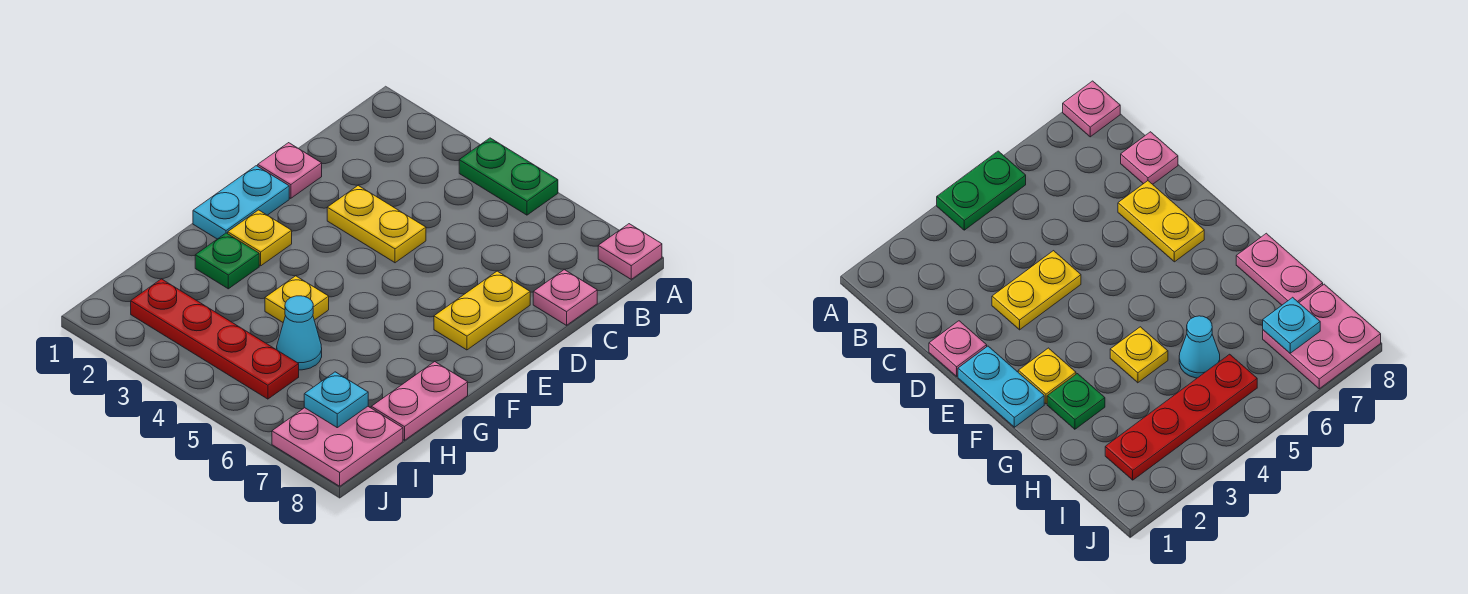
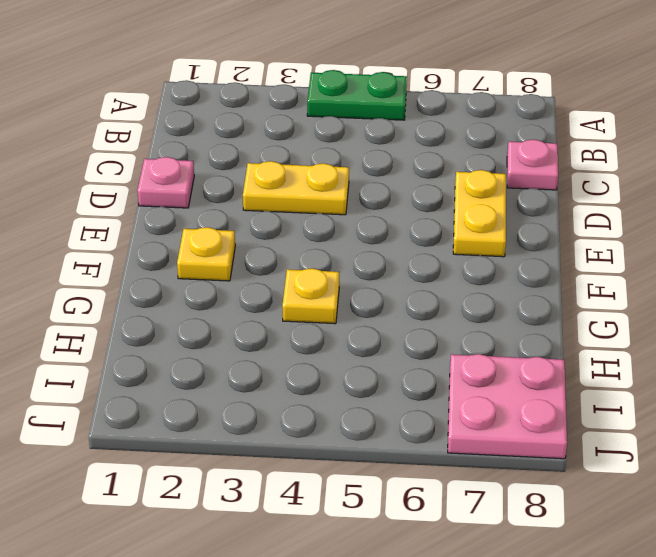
none -> pink 1x1 plate [598,224,662,279]
none -> cyan 1x2 plate [193,166,289,239]
none -> green 1x1 plate [195,233,259,289]

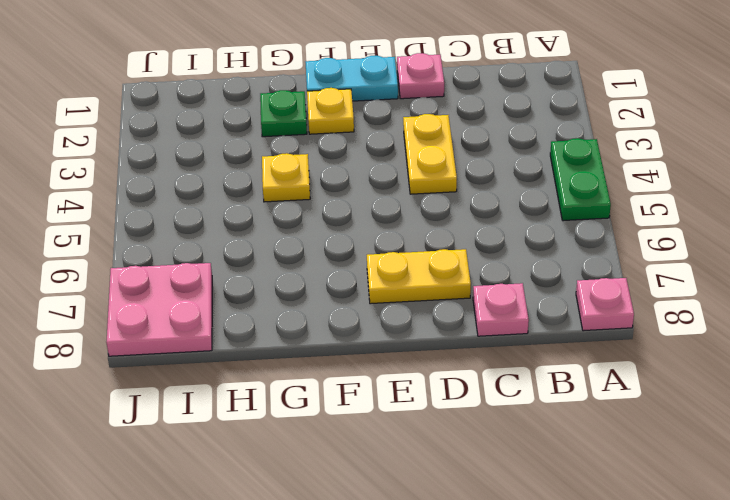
none -> pink 1x2 plate [371,362,468,440]
none -> cyan 1x1 cone [277,296,322,370]
none -> red 1x4 plate [131,279,299,399]

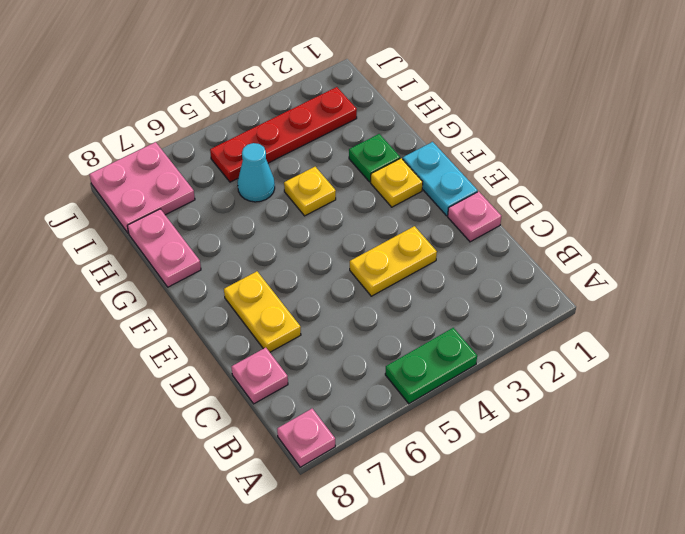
none -> cyan 1x1 plate [304,372,368,428]

